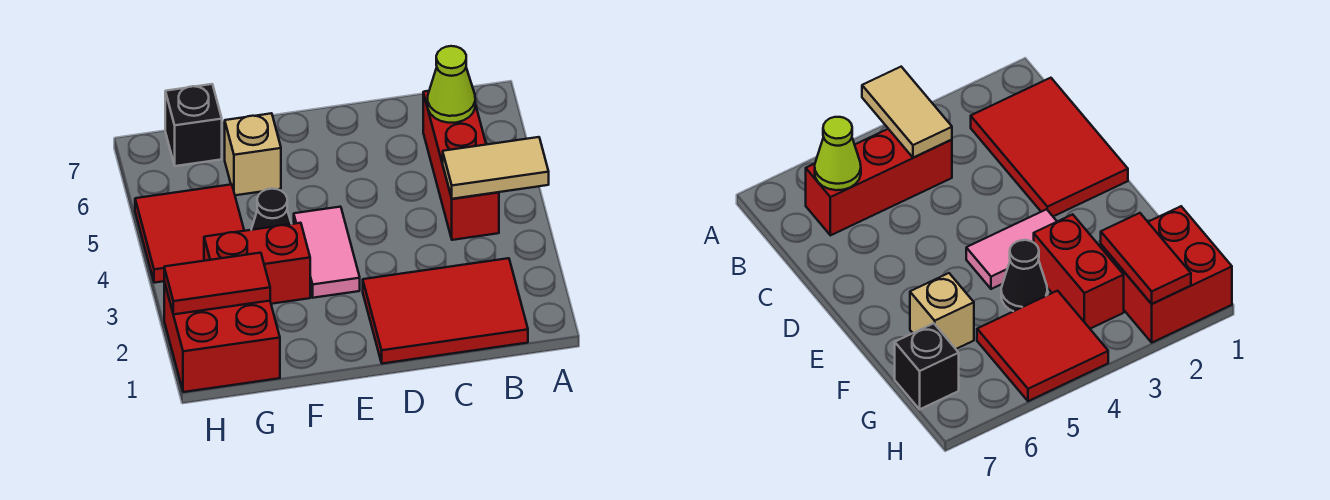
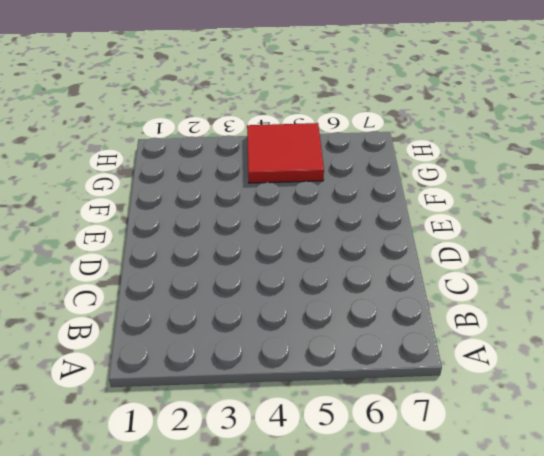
none -> red 2x3 tile [363,258,528,364]
none -> red 1x3 brick [423,91,499,240]
none -> pink 1x2 tile [294,207,360,298]

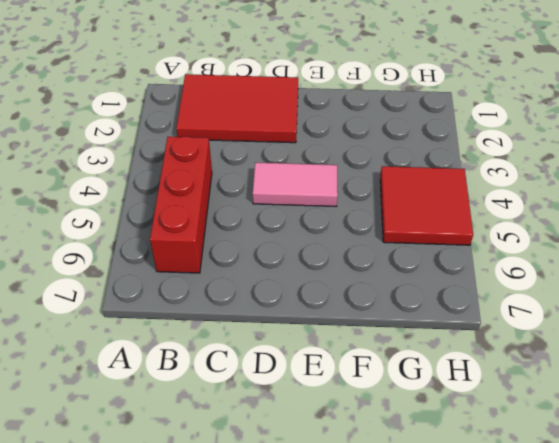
pink 1x2 tile [253,162,338,206] -> pink 1x2 tile turned to [294,207,360,298]
none -> red 1x2 brick [204,223,310,304]
none -> black 1x1 cone [251,189,291,230]
none -> tan 1x1 brick [225,113,281,195]

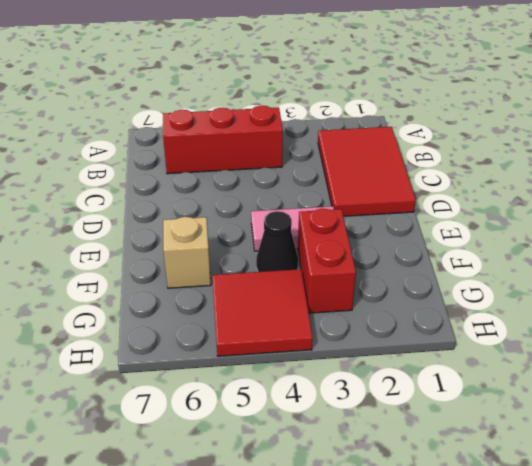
none -> red 2x2 brick [164,282,280,392]
none -> black 1x1 brick [165,84,222,166]
none -> tan 1x2 tile [443,137,549,199]

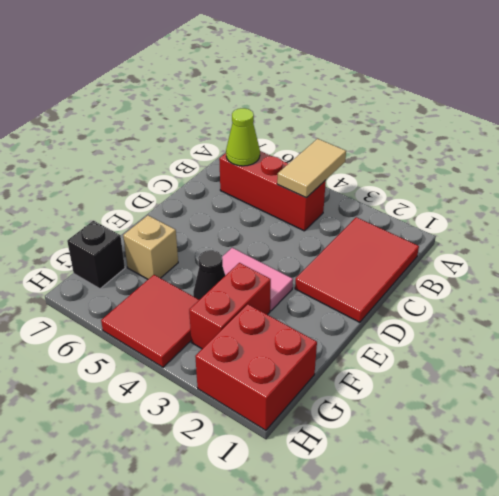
none -> red 1x2 tile [164,253,270,315]

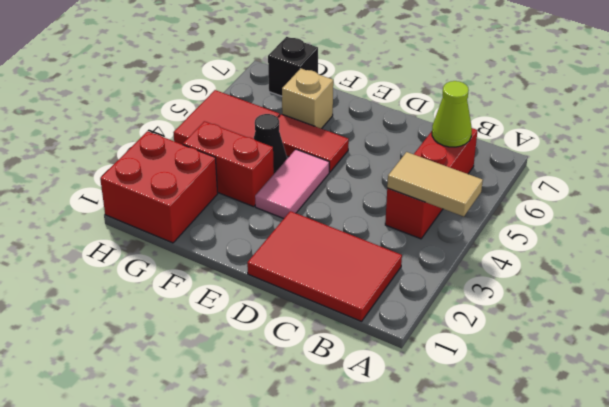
red 1x2 tile [278,114,349,172] -> red 1x2 tile moved to [164,253,270,315]

